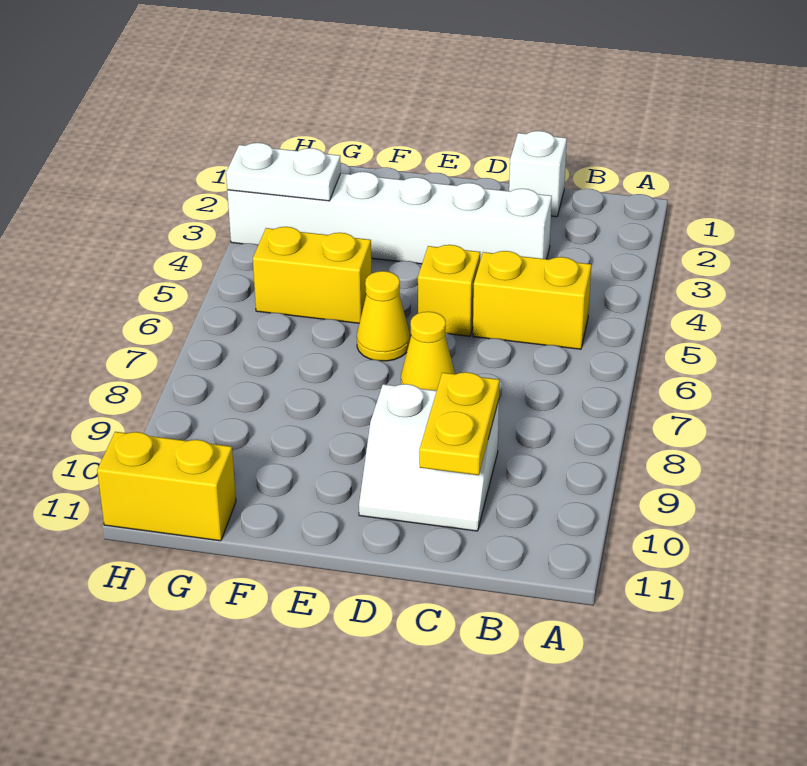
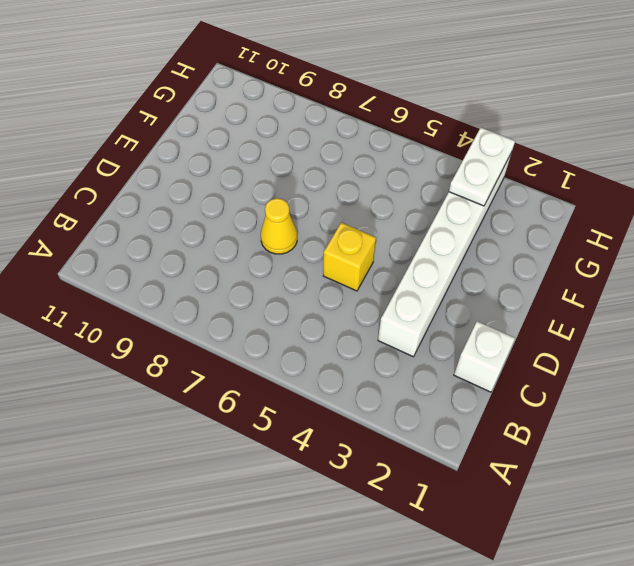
none -> yellow 1x2 brick [473,251,591,349]
none -> white 2x2 slope [359,384,499,531]

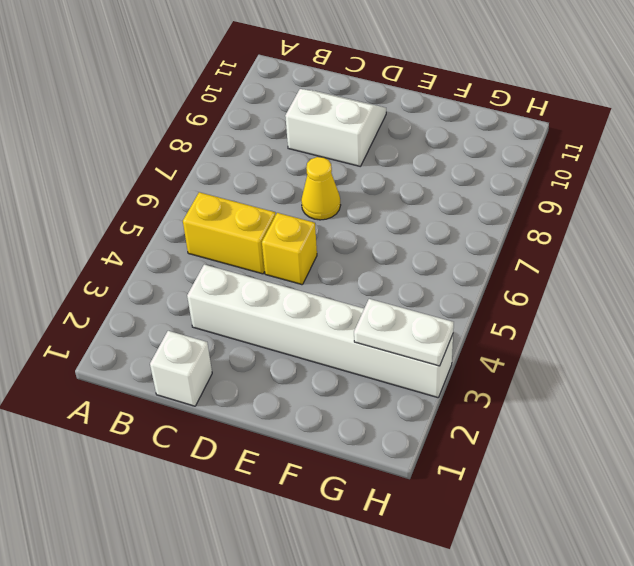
none -> yellow 1x1 cone [357,271,410,361]
none -> yellow 1x2 brick [253,227,371,323]

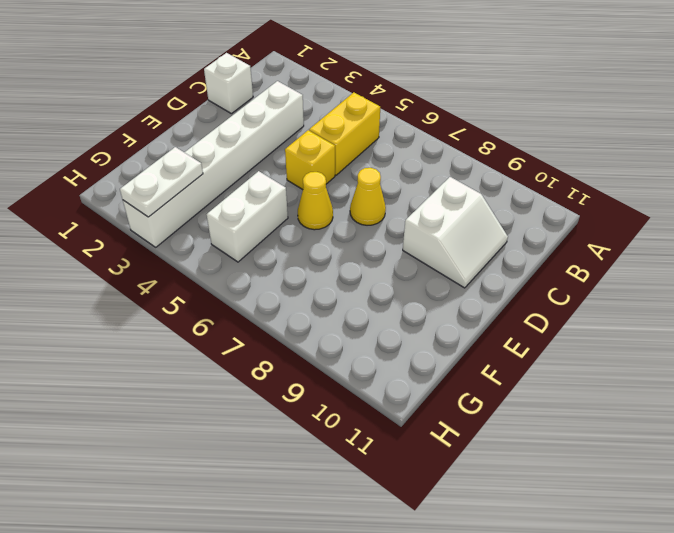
white 1x2 brick [207,171,288,262] -> yellow 1x2 brick [253,227,371,323]
none -> yellow 1x2 brick [97,432,236,541]
none -> yellow 1x2 plate [419,372,500,475]

